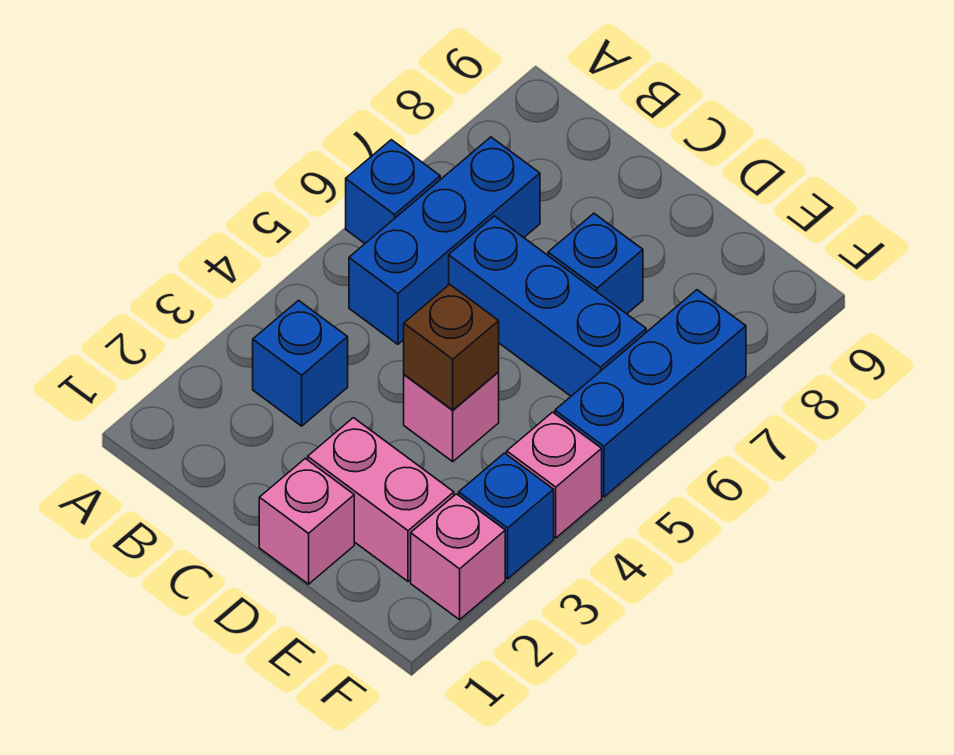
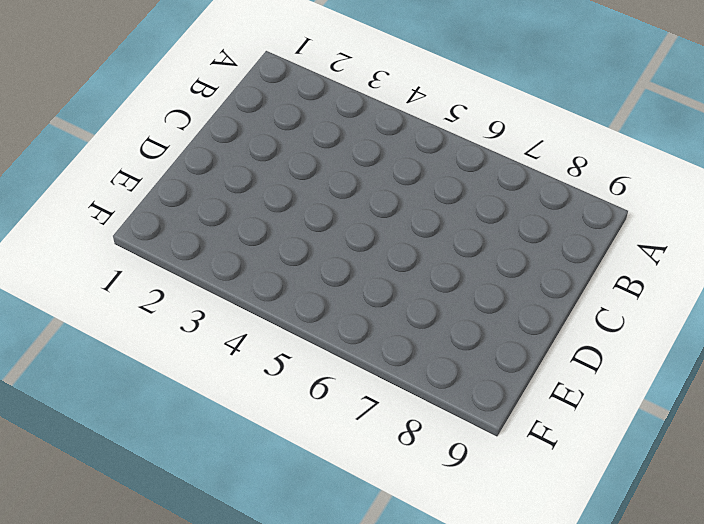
none -> blue 1x1 brick [346,140,440,243]
none -> blue 1x1 brick [253,300,348,426]
none -> blue 1x3 brick [349,137,540,344]

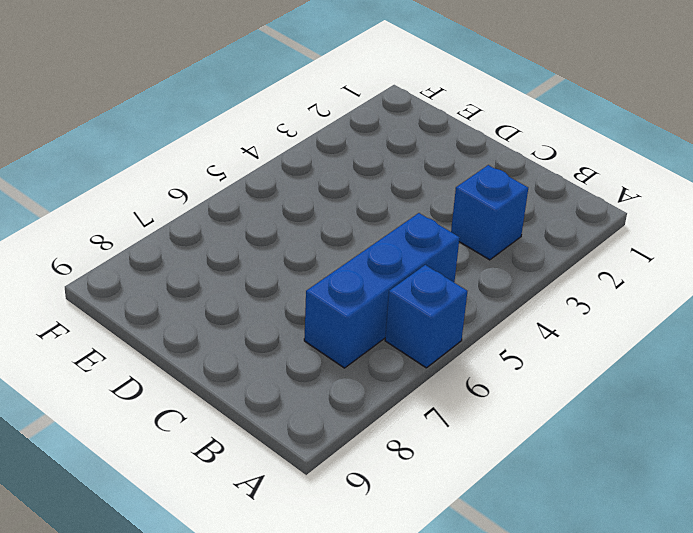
none -> blue 1x3 brick [449,216,646,396]
none -> pink 1x1 brick [259,458,354,584]
none -> pink 1x2 brick [308,418,454,581]

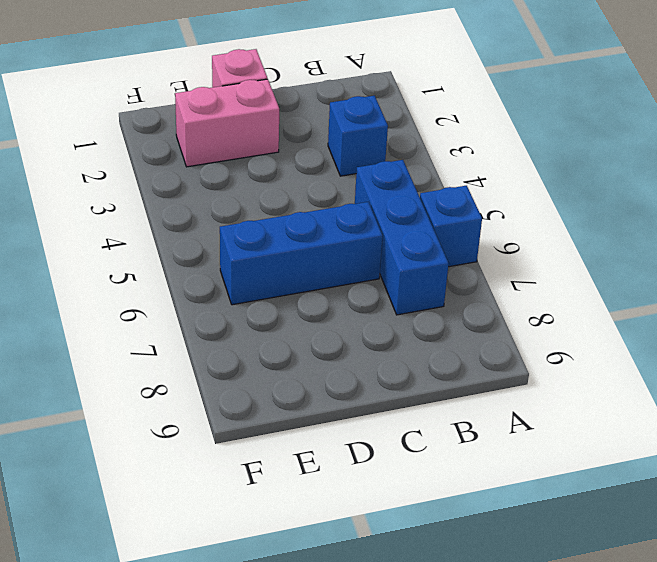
none -> pink 1x1 brick [404,372,499,462]
none -> blue 1x1 brick [548,213,643,314]
none -> pink 1x1 brick [411,494,505,620]

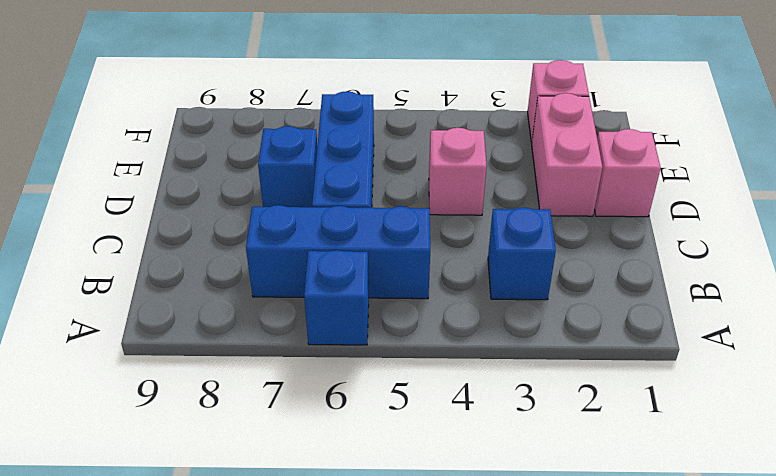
none -> blue 1x1 brick [459,453,554,579]
none -> pink 1x1 brick [507,412,602,538]
none -> blue 1x3 brick [555,290,746,497]

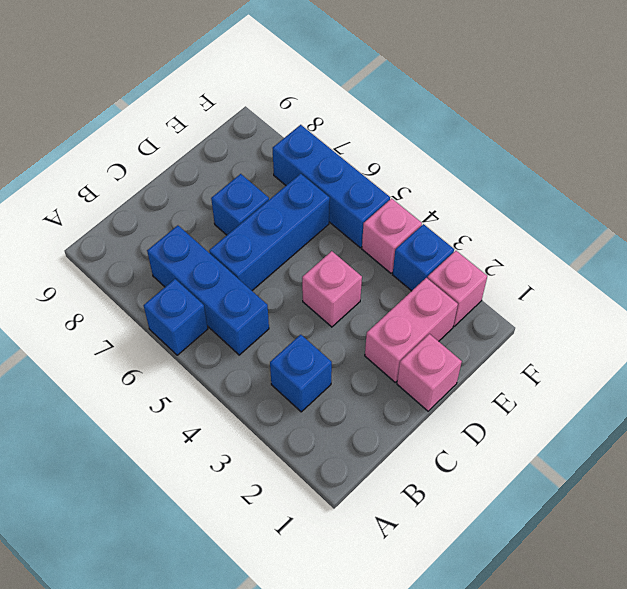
none -> brown 1x1 brick [404,284,499,410]

